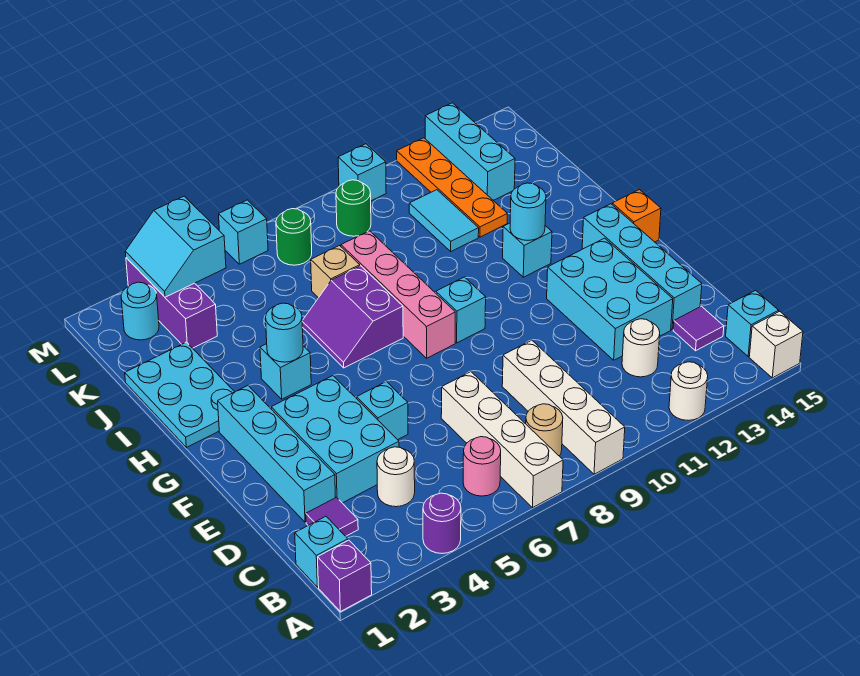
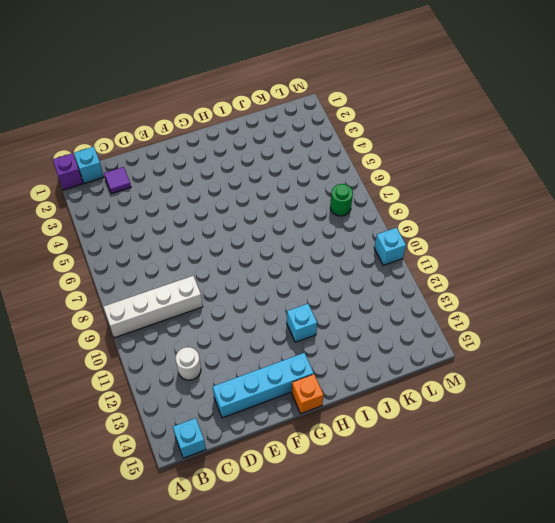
none -> purple 1x1 round brick [423,493,461,553]
none -> white 1x4 brick [441,372,563,508]
none -> white 1x1 round brick [669,362,708,420]
none -> white 1x1 brick [749,311,803,378]

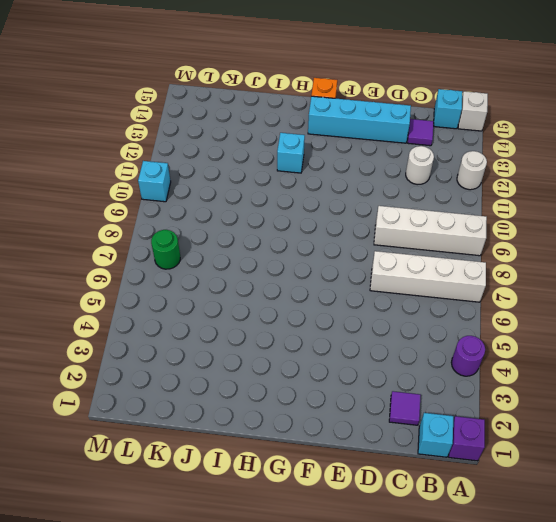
none -> pink 1x1 round brick [463,437,501,496]
none -> tan 1x1 round brick [526,404,563,456]
none -> white 1x1 round brick [377,447,415,507]
none -> cyan 1x4 brick [218,386,336,522]

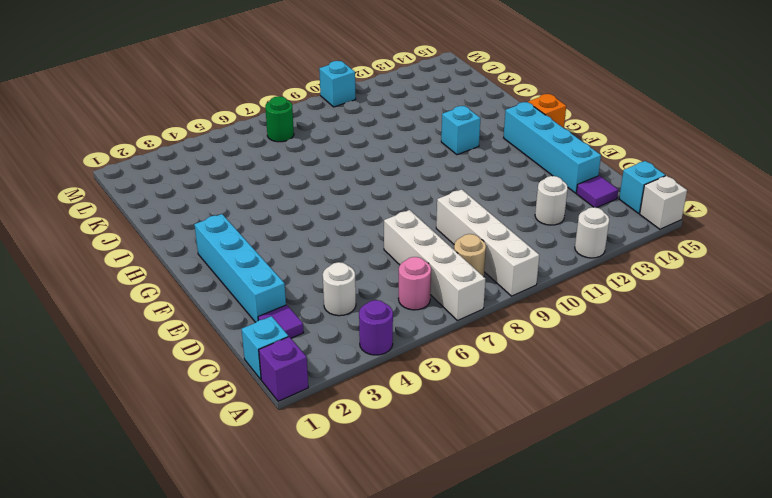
none -> cyan 2x3 brick [271,376,399,503]
none -> cyan 2x3 brick [547,238,673,360]
none -> cyan 1x1 brick [357,381,408,440]
none -> pink 1x4 brick [341,231,455,358]

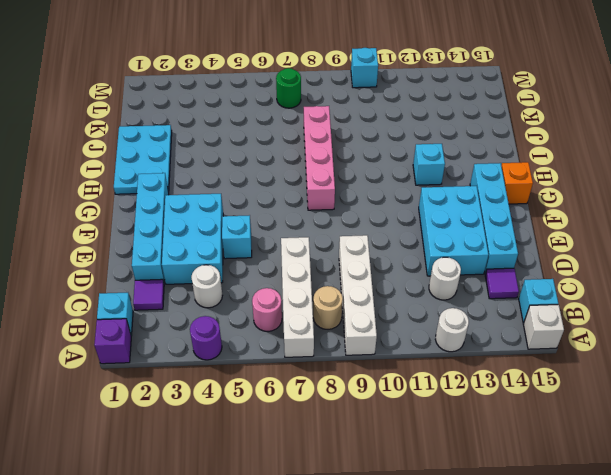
none -> cyan 1x1 brick [436,277,486,343]
none -> cyan 1x1 brick [260,344,311,399]
none -> purple 2x2 slope [302,266,403,368]
none -> tan 1x1 brick [311,246,360,298]

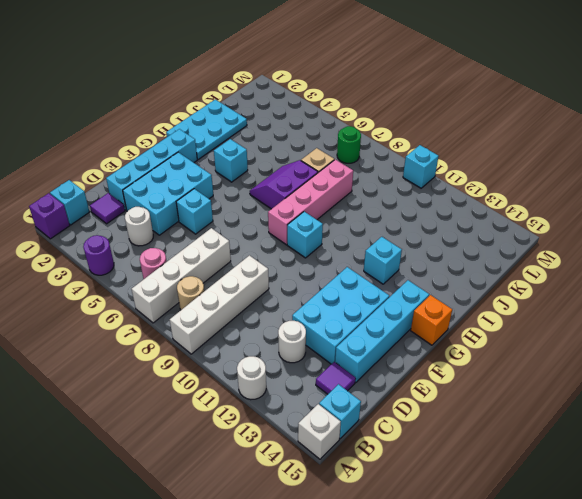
none -> cyan 1x2 tile [409,190,479,251]
none -> orange 1x4 plate [397,138,508,237]
none -> purple 1x3 brick [126,258,217,348]
none -> cyan 1x3 brick [425,103,515,200]

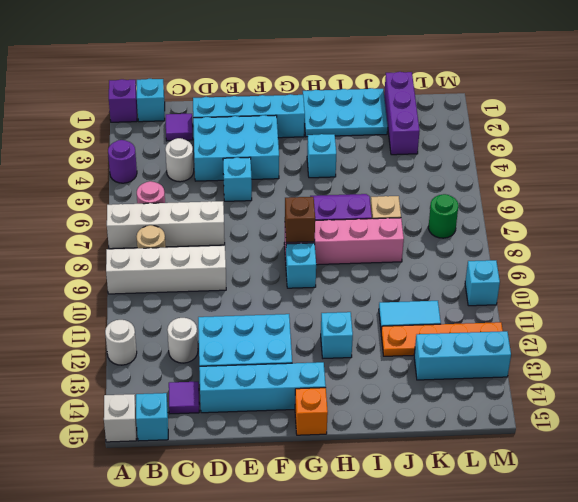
brown 1x1 brick [285,197,315,243] -> none
purple 1x3 brick [384,72,420,155] -> purple 1x3 brick turned to [126,258,217,348]
none -> cyan 1x1 round brick [121,282,159,340]
none -> green 1x1 round brick [336,180,371,236]
none -> cyan 1x1 brick [219,200,268,264]
none -> cyan 1x1 round brick [266,303,303,362]

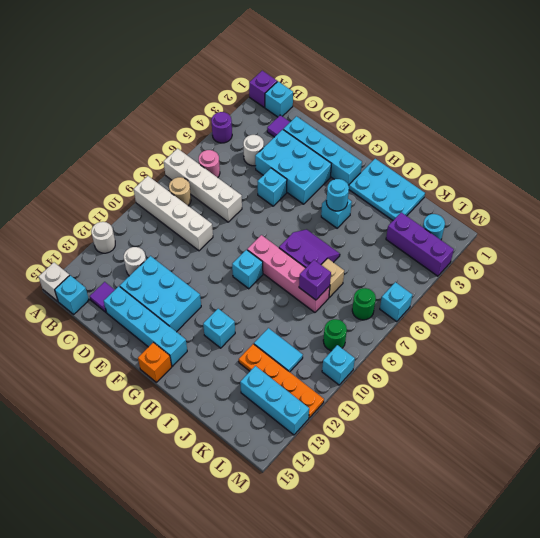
purple 1x1 brick [299,260,331,300] -> none
none -> cyan 1x1 round brick [510,183,546,240]
none -> cyan 2x2 slope [125,196,226,297]

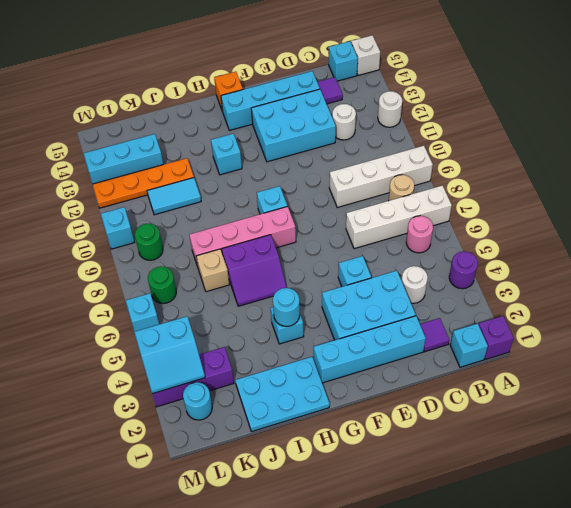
none -> cyan 1x1 round brick [510,183,546,240]

